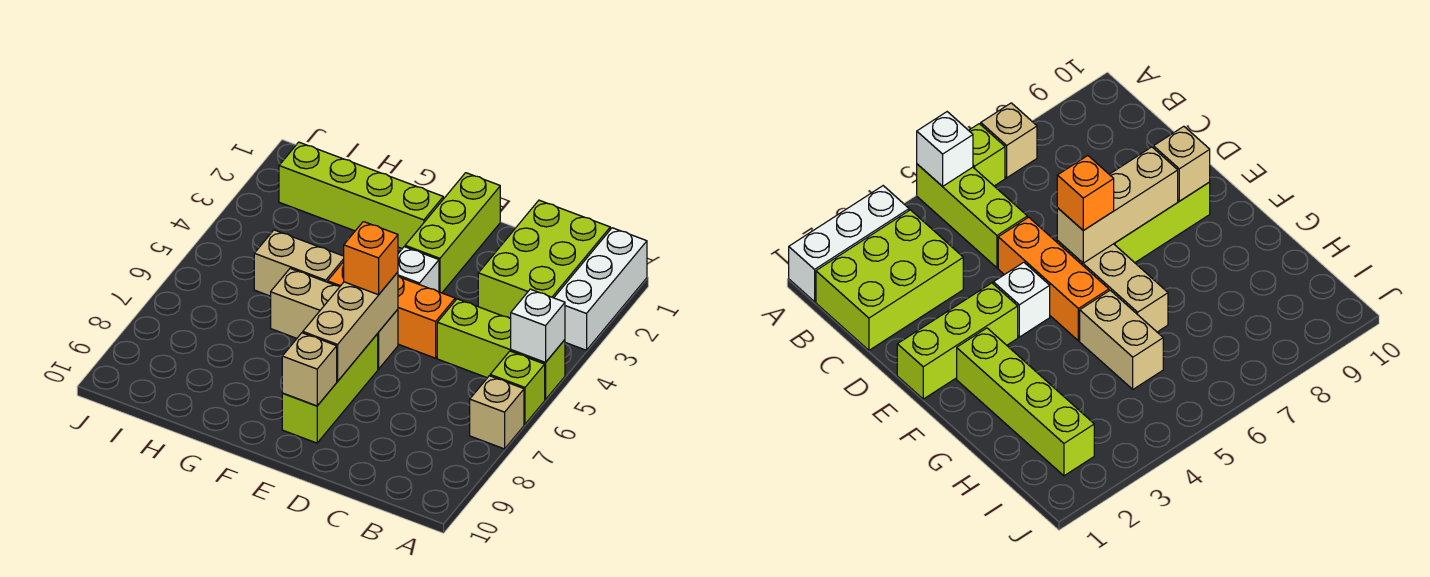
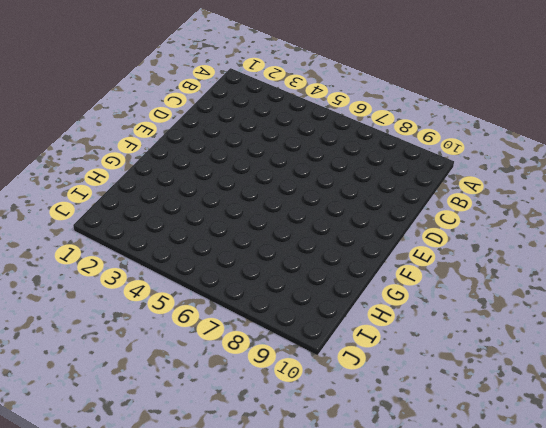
none -> white 1x3 brick [554,228,647,350]
none -> lime 1x3 brick [437,299,565,400]
none -> lime 1x1 brick [490,351,545,424]

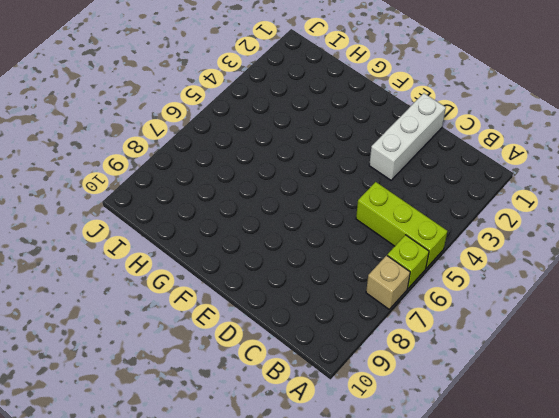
white 1x3 brick [369,93,446,180] -> white 1x3 brick moved to [554,228,647,350]
none -> lime 2x3 brick [478,200,610,319]
none -> orange 1x3 brick [328,262,455,358]
none -> lime 1x3 brick [405,173,500,293]

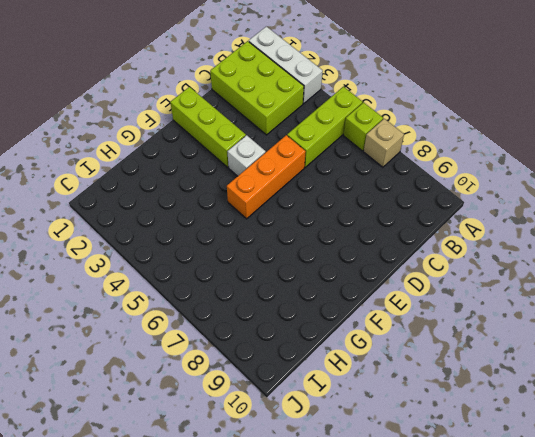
none -> tan 1x3 brick [271,268,398,369]
none -> lime 1x3 brick [282,334,378,443]
none -> lime 1x4 brick [279,142,443,249]

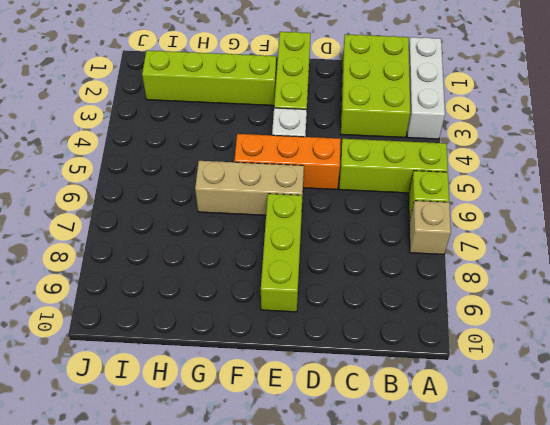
none -> tan 1x2 brick [254,230,344,296]
none -> white 1x1 brick [511,289,565,363]
none -> tan 1x3 brick [303,272,398,381]

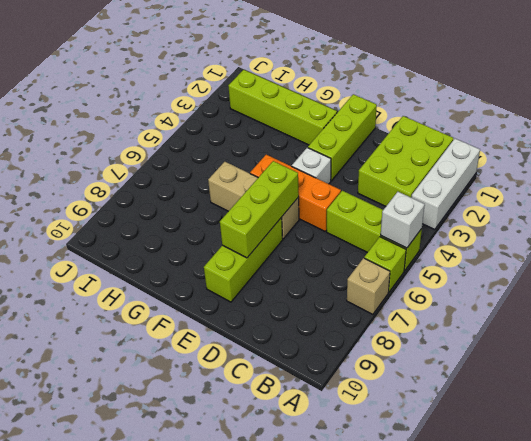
lime 1x3 brick [220,161,299,258] -> tan 1x3 brick [303,272,398,381]
none -> tan 1x2 brick [254,230,344,296]
none -> tan 1x1 brick [282,333,337,406]
none -> orange 1x1 brick [344,222,398,295]

